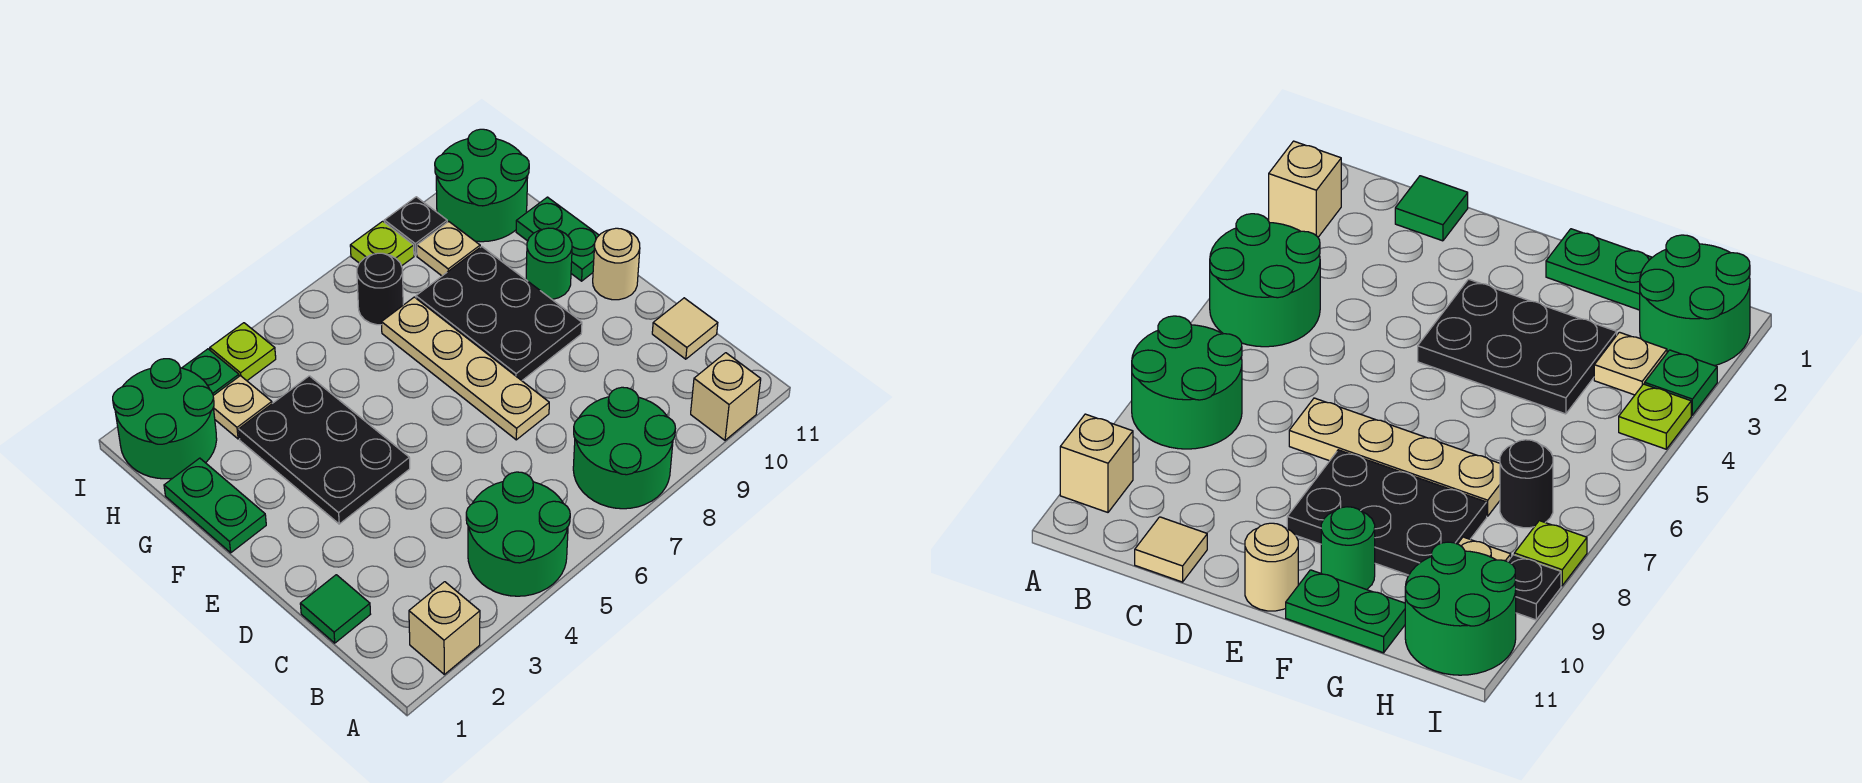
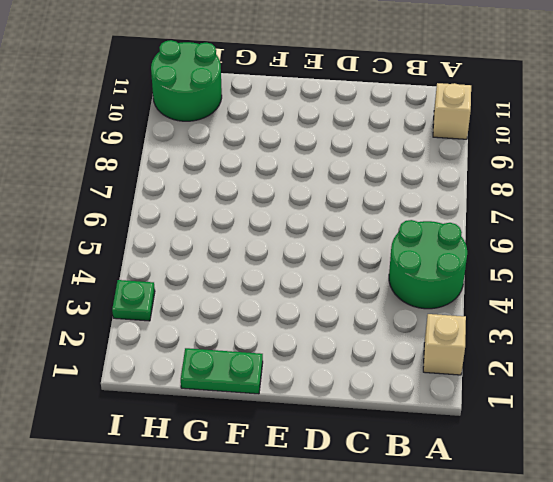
none -> green 2x2 round brick [573,387,676,509]
none -> green 1x1 tile [300,575,370,643]
none -> tan 1x1 tile [652,298,718,359]

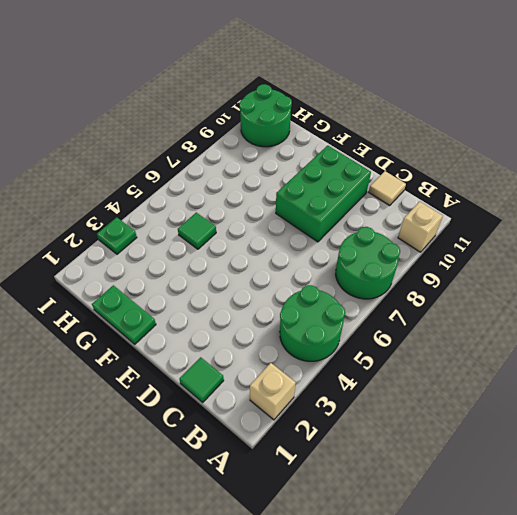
green 2x3 brick [276,146,371,242] -> black 2x3 plate [416,247,582,381]
green 1x1 tile [178,213,216,249] -> none
none -> tan 1x4 plate [382,297,549,440]
none -> black 2x3 plate [239,376,410,524]
none -> tan 1x1 round brick [593,228,640,300]

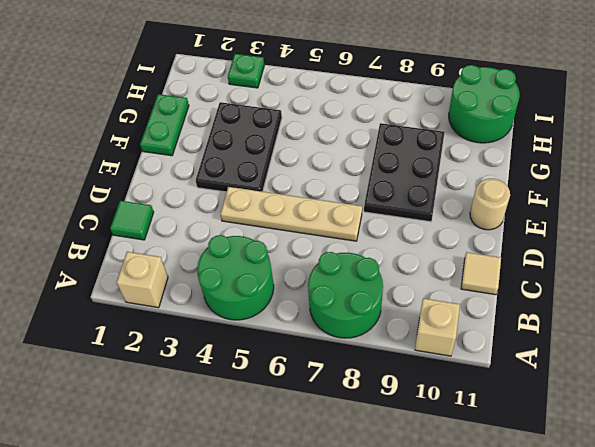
tan 1x4 plate [220,187,362,241] -> tan 1x4 plate turned to [382,297,549,440]
none -> green 1x1 round brick [526,228,572,299]
none -> green 1x2 plate [516,197,599,281]
none -> green 2x2 round brick [113,359,217,479]

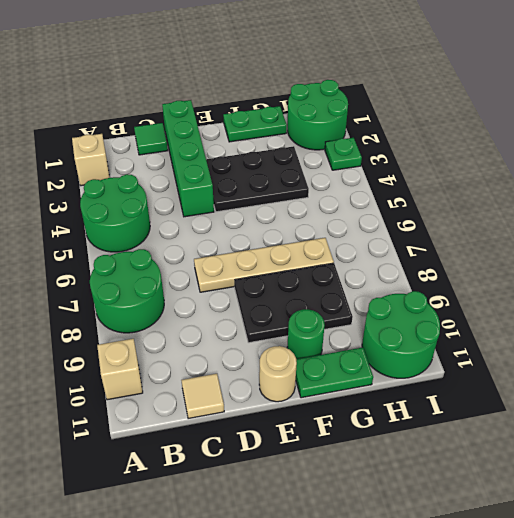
green 1x4 brick [162,100,214,217] -> none
none -> tan 1x1 plate [213,376,272,439]
none -> black 1x1 round brick [357,253,403,325]
none -> tan 1x1 plate [417,222,480,276]

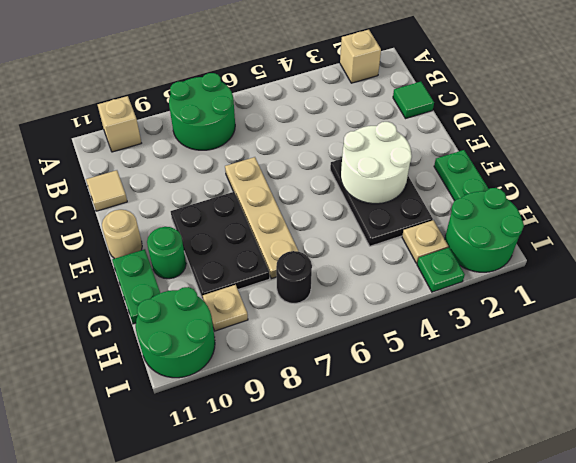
white 2x2 round brick [341,122,412,204] -> none
none -> green 2x2 round brick [466,472,570,596]
none -> lime 1x1 plate [210,323,276,381]
none -> lime 1x1 plate [350,221,414,266]

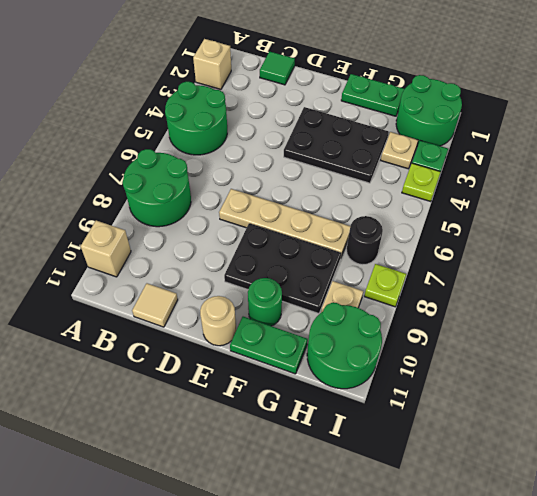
none -> black 1x1 plate [384,197,447,255]

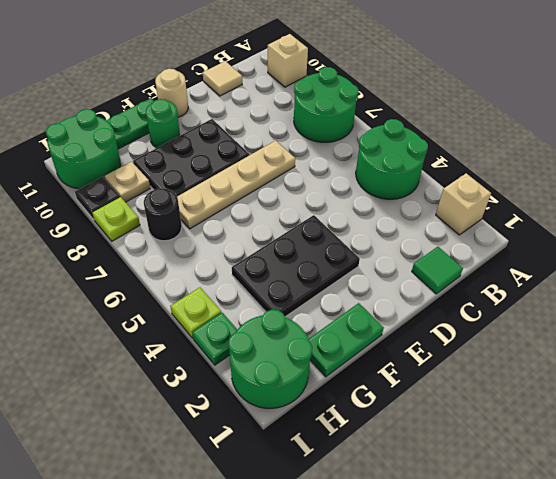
none -> tan 1x1 plate [213,376,272,439]

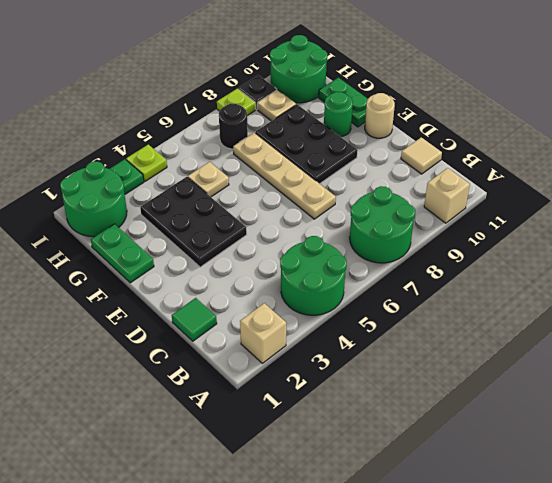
tan 1x1 plate [188,162,229,197] -> tan 1x1 plate moved to [213,376,272,439]

